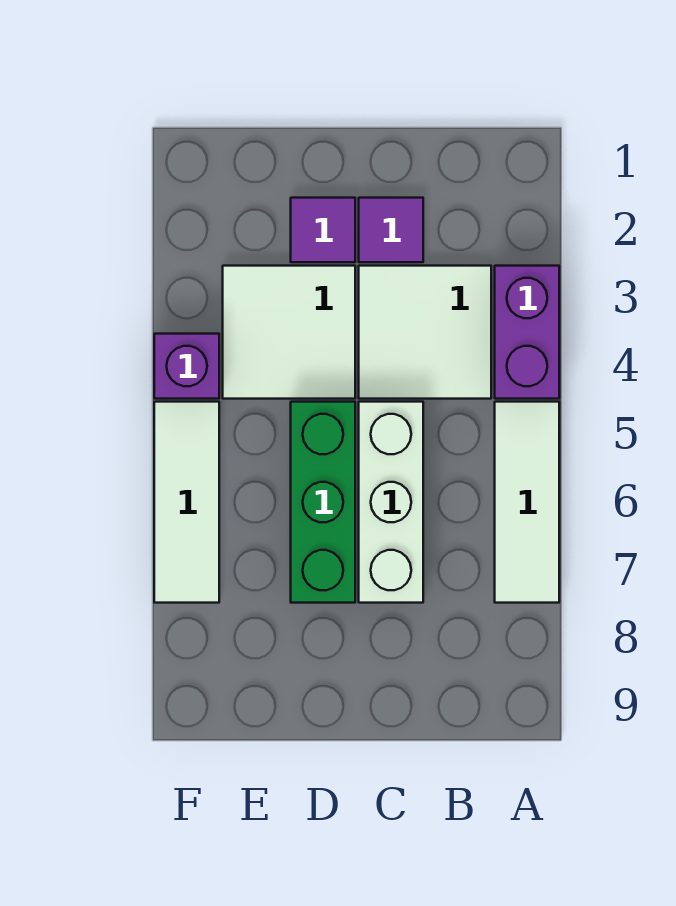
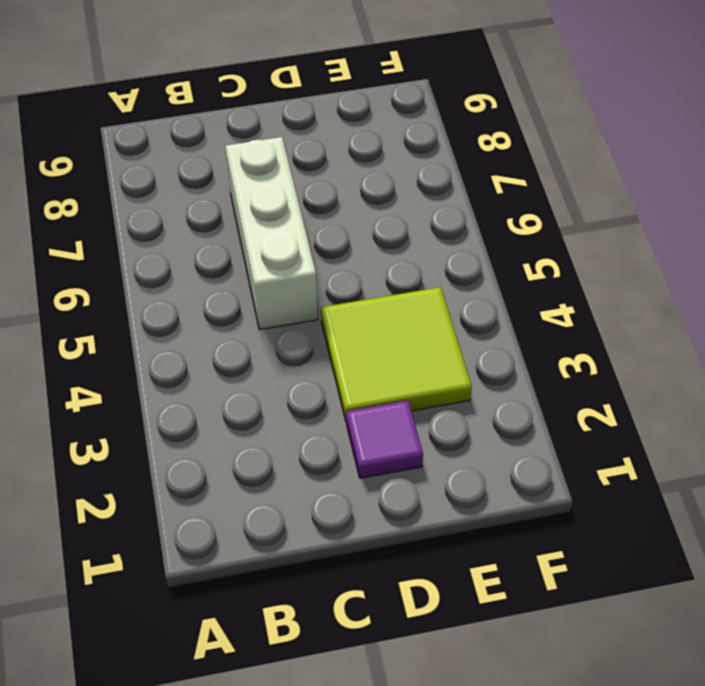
lime 2x2 tile [321,287,472,423] -> white 2x2 tile [223,266,355,399]
none -> purple 1x2 brick [495,266,559,399]
none -> white 1x3 tile [495,402,559,603]

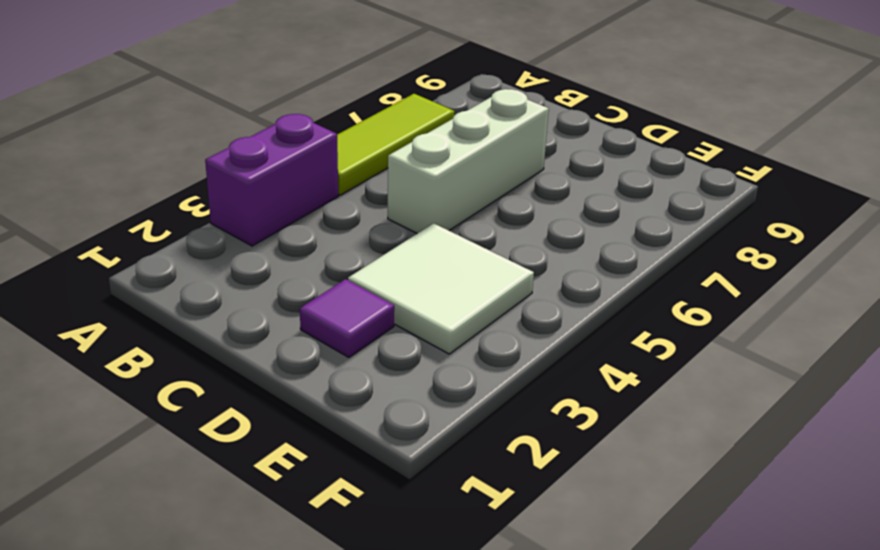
lime 1x3 tile [337,94,455,195] -> white 1x3 tile [495,402,559,603]
none -> white 2x2 tile [359,266,491,399]
none -> purple 1x1 tile [359,198,423,262]

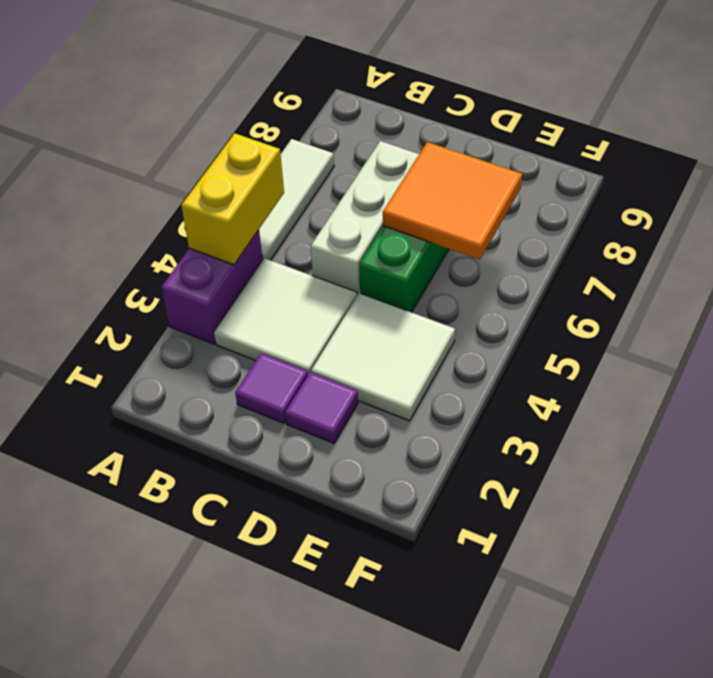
yellow 1x2 brick [181,133,284,265] -> none
orange 2x2 tile [383,142,522,260] -> none
none -> purple 1x1 brick [154,334,219,399]
none -> white 1x3 tile [154,402,219,603]

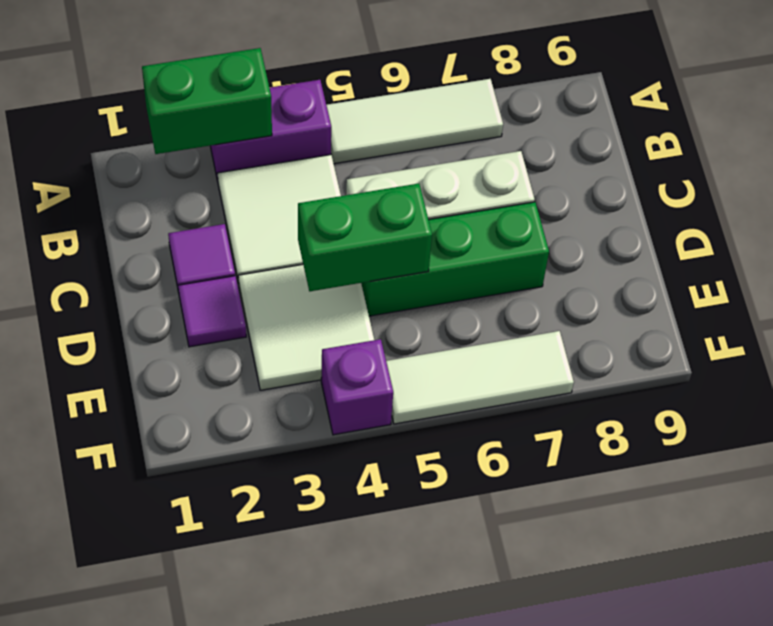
green 1x2 brick [142,48,272,154] -> none
green 1x2 brick [298,184,432,291] -> none

